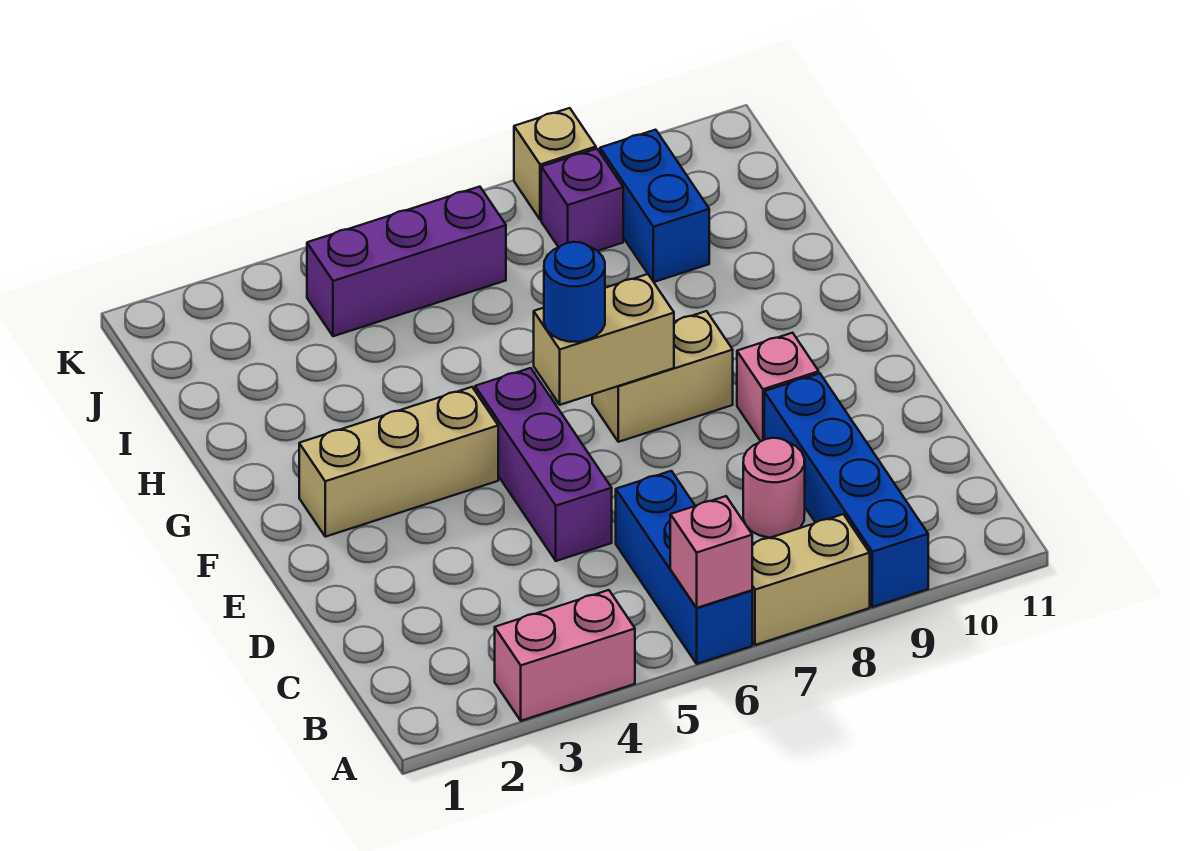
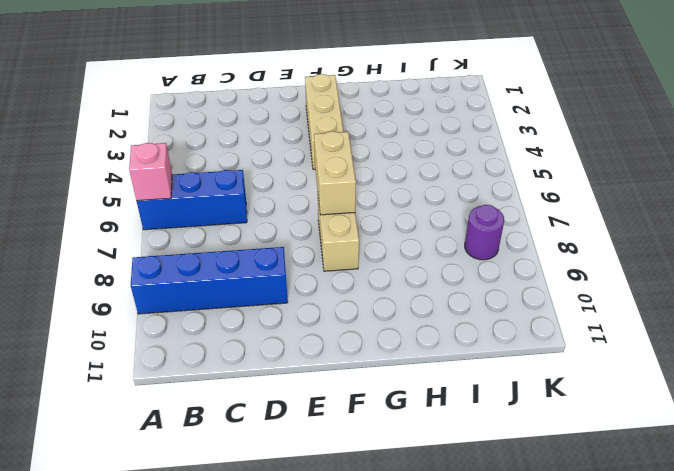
purple 1x1 round brick [465,205,504,260] -> purple 1x1 brick [541,149,623,251]
none -> pink 1x2 brick [495,590,635,721]
none -> tan 1x2 brick [752,514,870,645]
none -> pink 1x1 round brick [743,438,805,538]

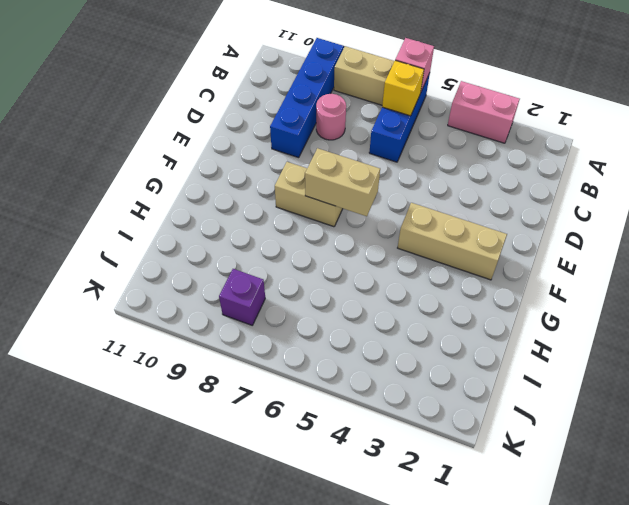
yellow 1x1 brick [382,60,424,116] -> none
none -> purple 1x3 brick [475,368,612,561]
none -> pink 1x1 brick [737,333,819,441]
none -> blue 1x2 brick [600,130,709,282]

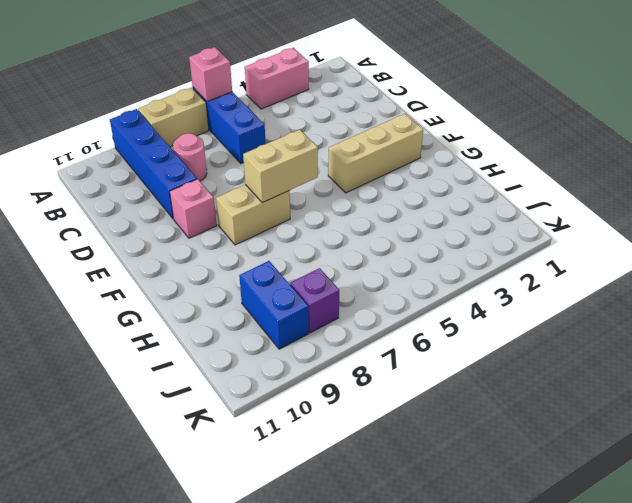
none -> purple 1x3 brick [475,368,612,561]
none -> purple 1x3 brick [307,187,506,336]
none -> tan 1x1 brick [514,108,596,220]

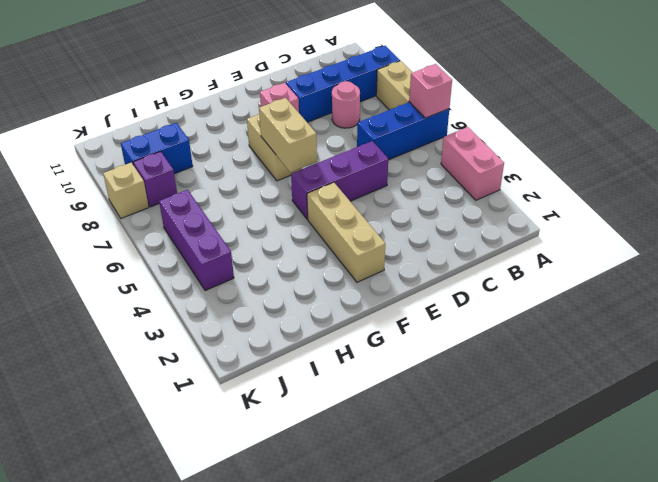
none -> blue 1x1 round brick [544,242,605,342]

